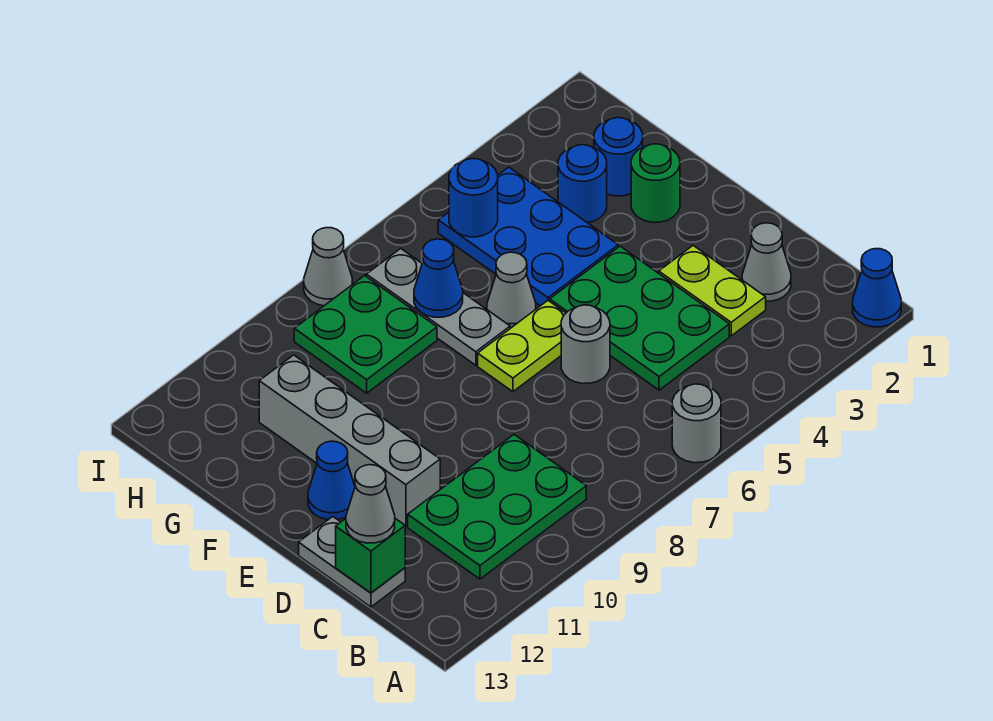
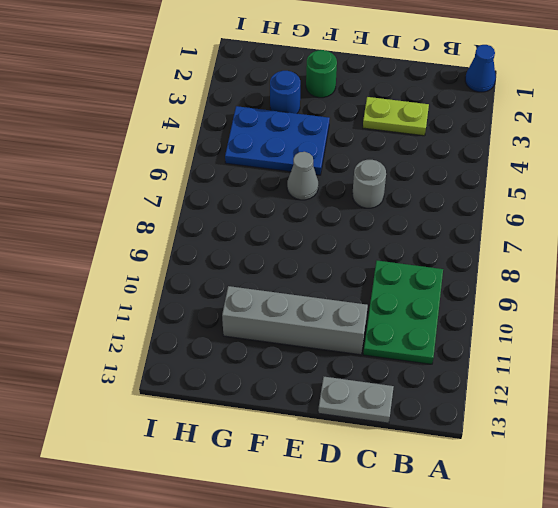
none -> grey 1x1 round brick [672,384,721,463]
none -> grey 1x1 cone [742,223,791,301]
none -> green 2x3 plate [550,246,729,390]

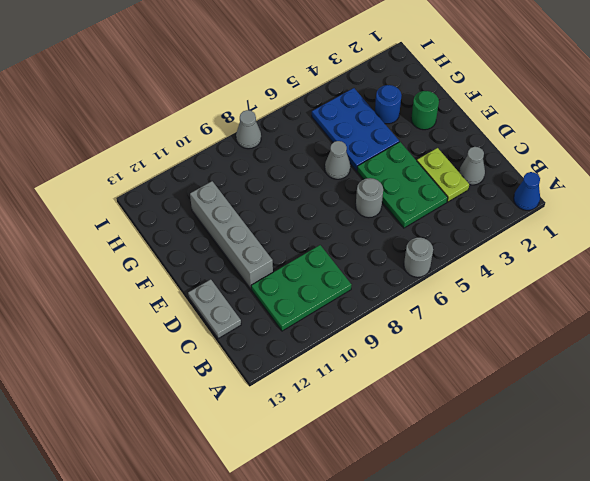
none -> lime 1x2 plate [478,301,566,392]
none -> blue 1x1 cone [308,441,355,520]
none -> grey 1x3 plate [366,248,510,365]

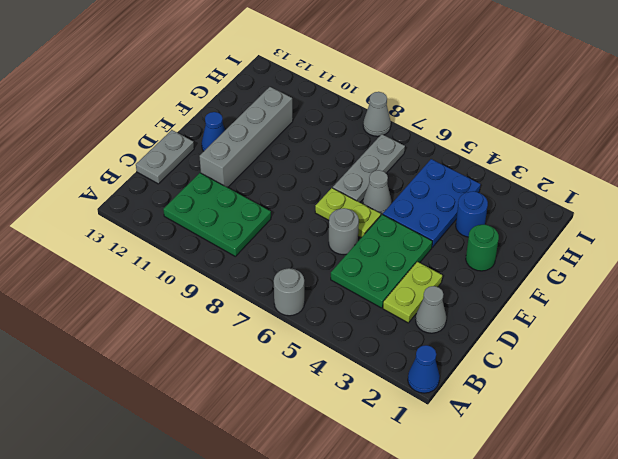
none -> blue 1x1 round brick [594,118,643,196]
none -> green 2x2 plate [294,276,437,393]
none -> green 1x1 brick [336,519,405,593]

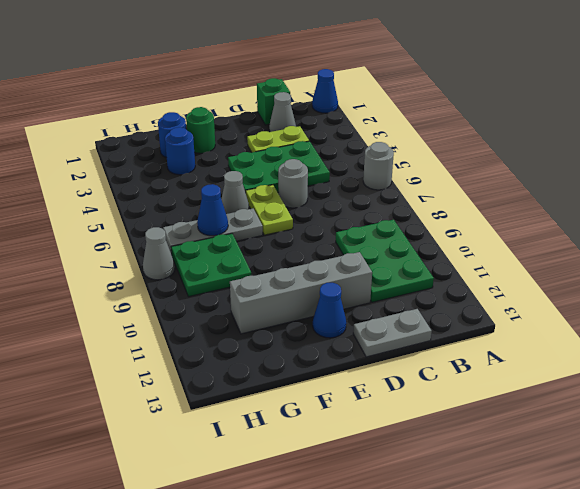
green 1x1 brick [257,78,290,125] -> green 1x1 brick moved to [336,519,405,593]
none -> blue 2x3 plate [438,167,618,306]
none -> blue 1x1 round brick [449,158,498,237]
none -> grey 1x1 cone [346,465,395,543]

